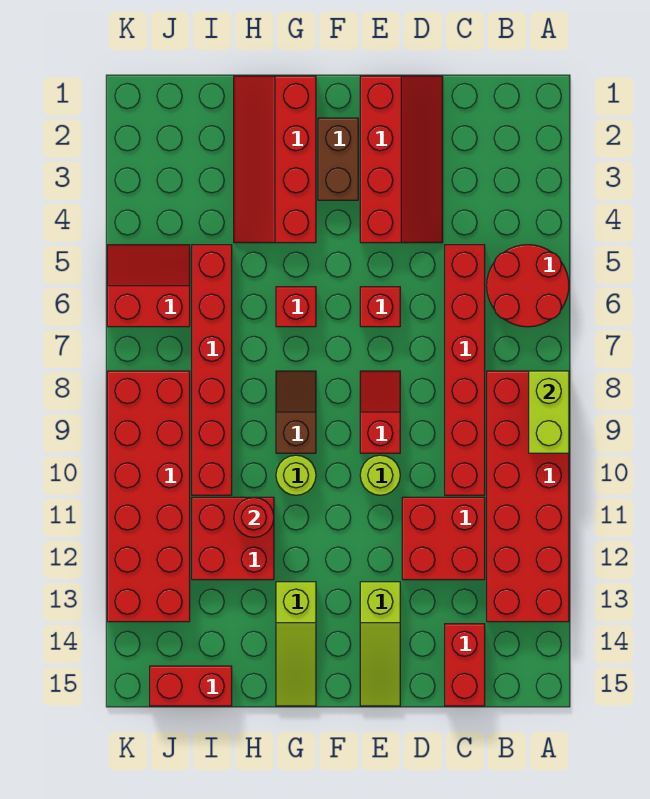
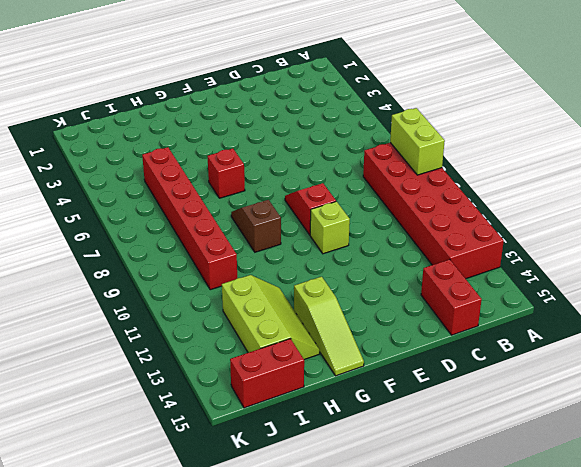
lime 1x1 brick [310,201,350,254] -> lime 1x1 round brick [360,455,400,495]
lime 2x3 slope [222,275,320,360] -> red 2x2 brick [192,497,274,580]
none -> red 2x2 round brick [487,245,569,327]
none -> red 1x6 brick [445,245,485,495]
none -> red 2x2 brick [402,497,485,580]

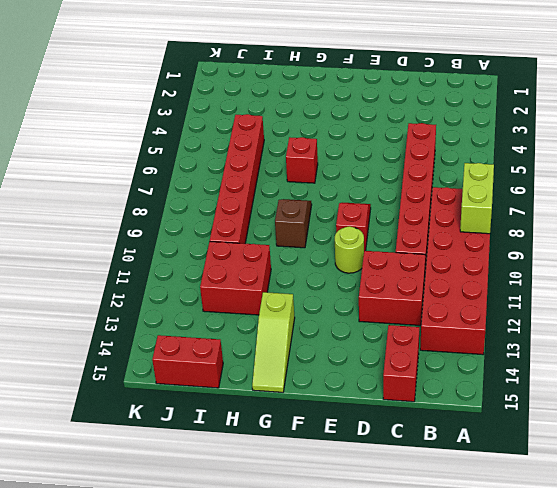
none -> red 2x2 round brick [487,245,569,327]
none -> red 2x4 slope [360,76,443,243]
none -> red 1x1 brick [360,287,400,327]

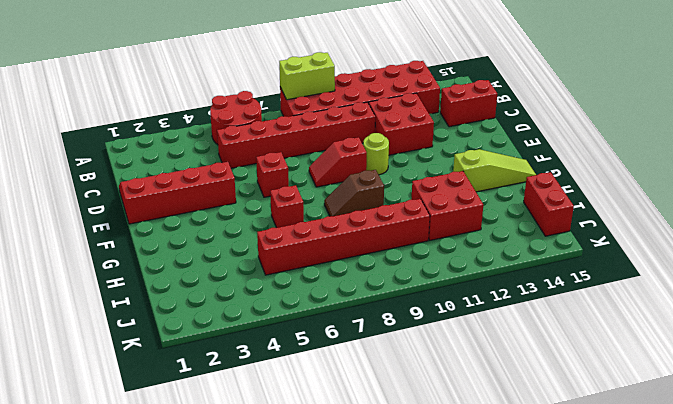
none -> lime 1x3 slope [360,582,400,706]
none -> brown 1x2 brick [318,118,358,200]
none -> red 2x4 slope [234,76,316,243]

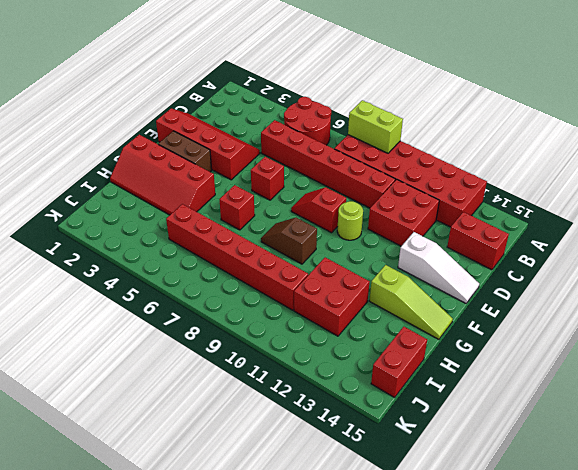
white 1x3 slope [398,232,479,303] -> lime 1x3 slope [360,582,400,706]
none -> lime 1x1 round brick [276,455,316,495]
none -> red 2x2 slope [107,245,190,327]
none -> red 2x6 brick [107,371,190,622]

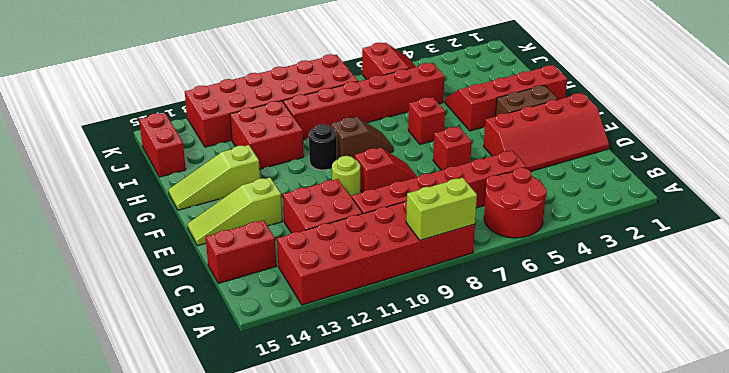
black 1x1 round brick [309,124,337,170] -> lime 1x1 round brick [276,455,316,495]
none -> red 1x1 round brick [234,497,274,537]

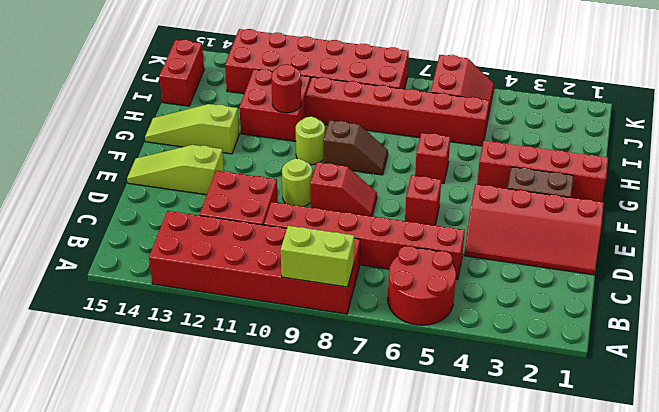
none -> red 1x2 brick [445,624,485,706]

